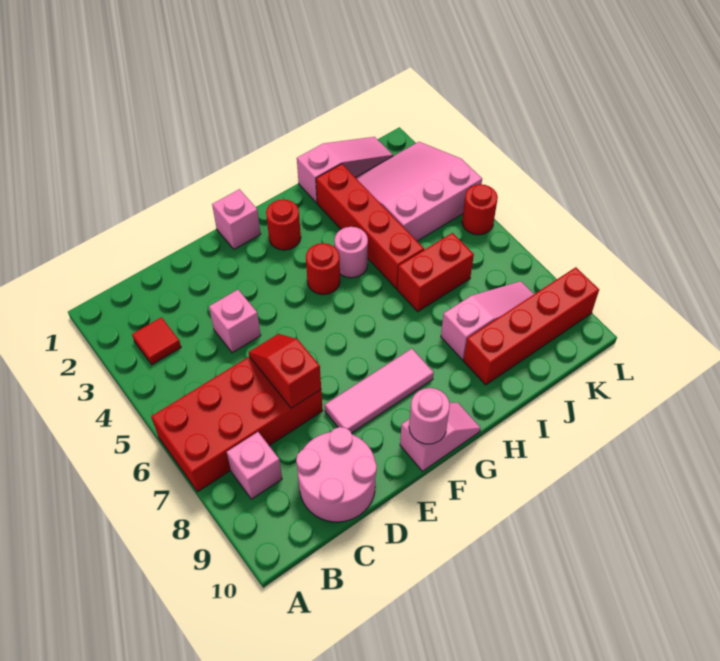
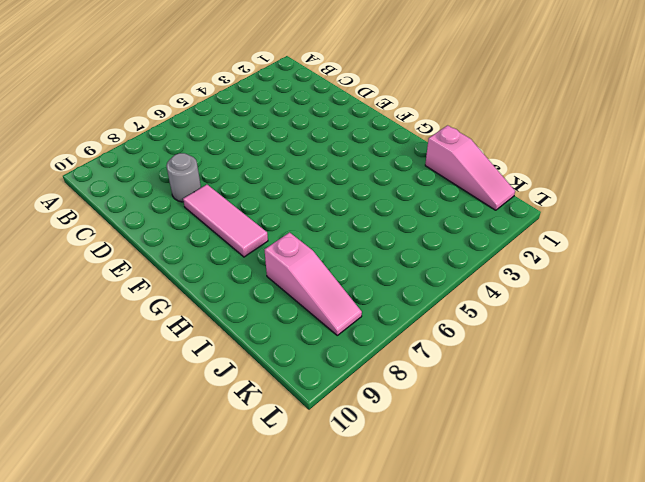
grey 1x1 round brick [166,153,201,202] -> none
none -> red 2x4 brick [151,357,323,492]
none -> red 1x1 tile [132,317,181,365]
none -> pink 1x1 brick [227,432,282,499]

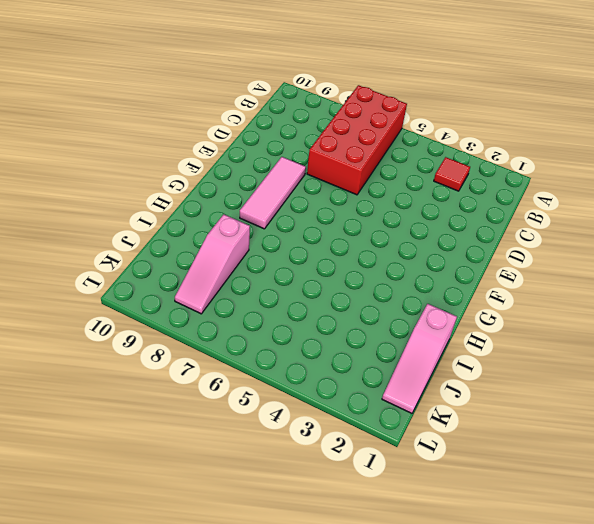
none -> pink 1x1 brick [227,432,282,499]
none -> pink 2x2 round brick [296,427,377,522]
none -> pink 1x1 brick [209,290,261,353]

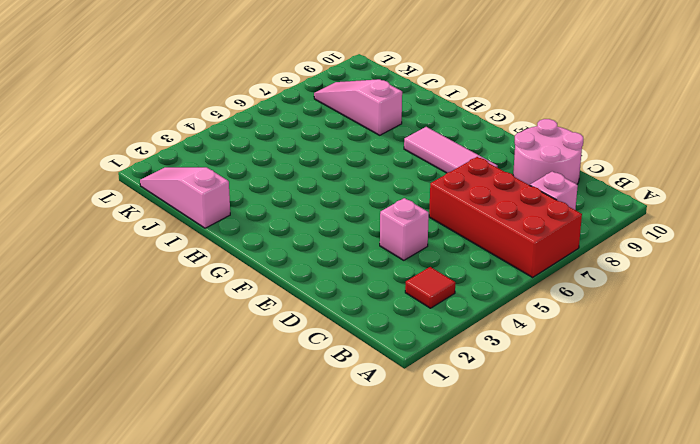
none -> pink 1x1 brick [212,189,261,249]
none -> pink 1x2 slope [400,403,481,471]
none -> red 1x1 round brick [266,200,301,250]

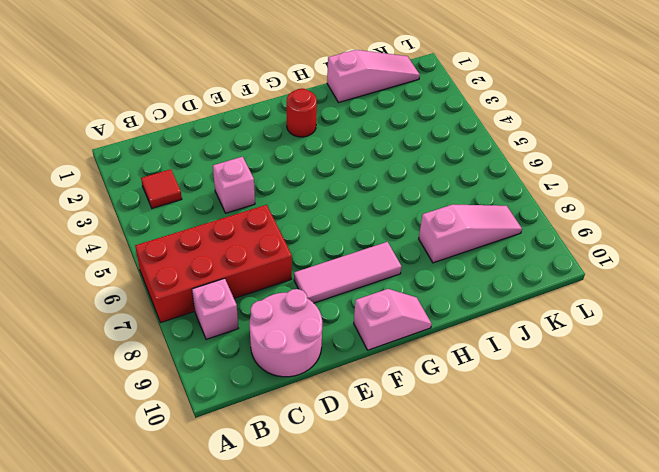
none -> pink 1x1 brick [212,189,261,249]
none -> red 1x1 round brick [306,243,340,295]
none -> pink 1x1 round brick [335,227,368,278]

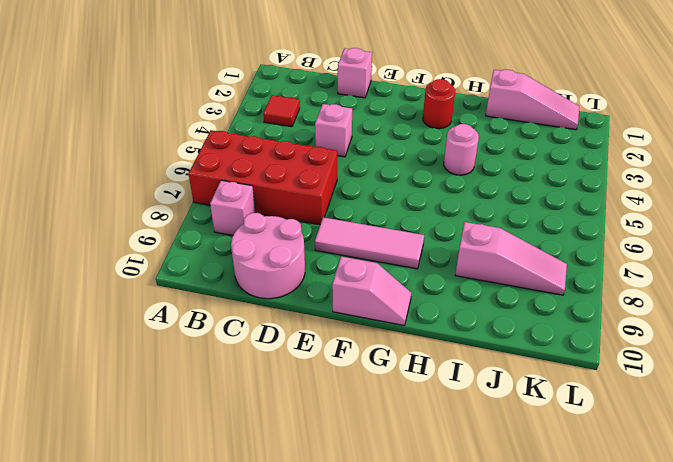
pink 1x1 brick [338,48,372,98] -> pink 1x1 brick moved to [212,189,261,249]
none -> red 1x1 round brick [306,243,340,295]
none -> red 1x4 brick [316,164,424,289]
none -> red 1x2 brick [397,233,474,311]

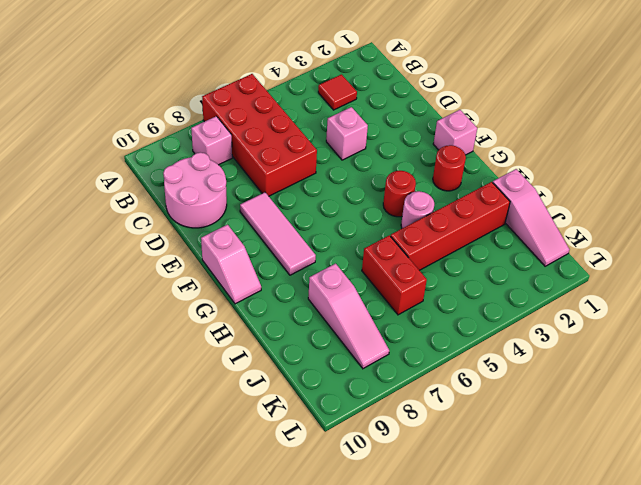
none -> red 1x4 brick [464,267,599,385]
none -> pink 3x3 slope [356,142,482,241]
none -> red 1x1 round brick [462,184,498,235]

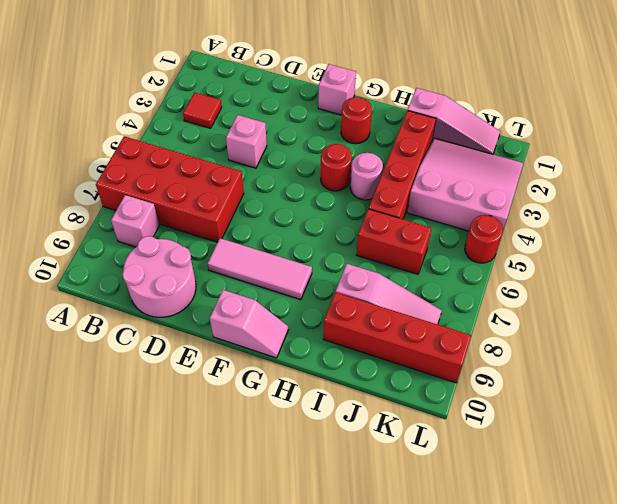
none -> red 1x2 slope [249,334,321,408]
none -> pink 1x1 round brick [409,388,450,444]

